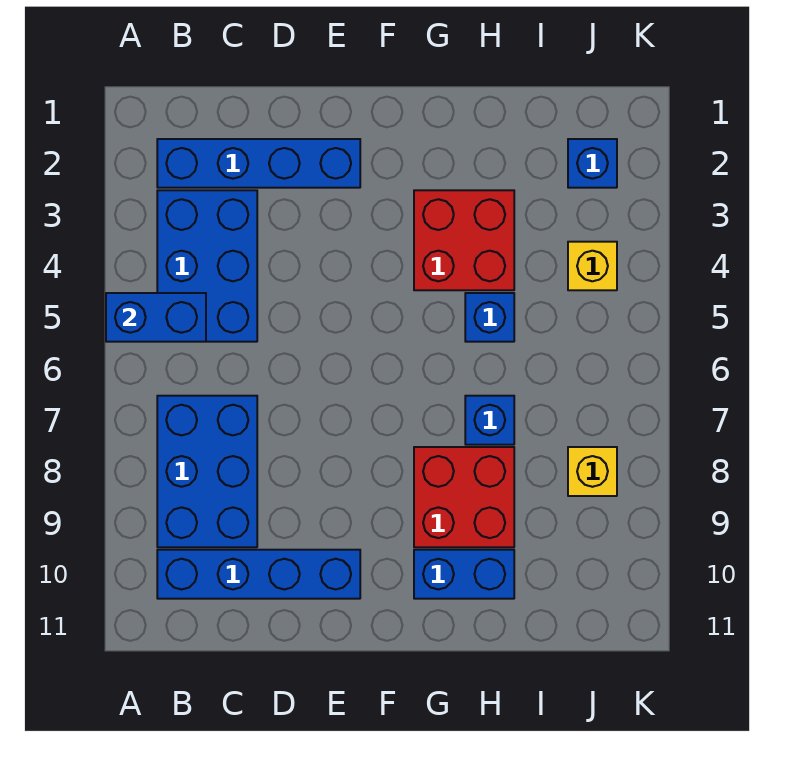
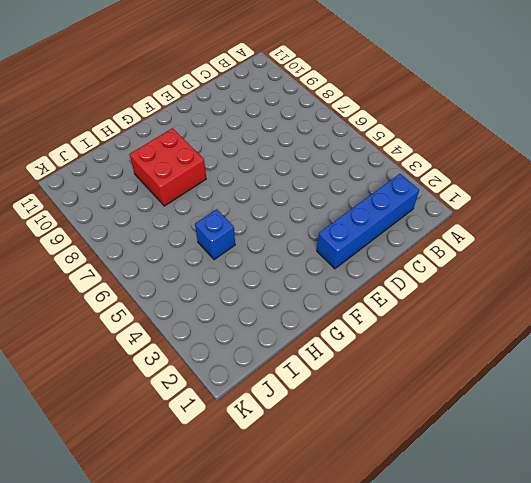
none -> blue 2x3 brick [157,190,257,342]
none -> blue 2x3 brick [157,396,257,547]
none -> blue 1x4 brick [157,550,360,599]

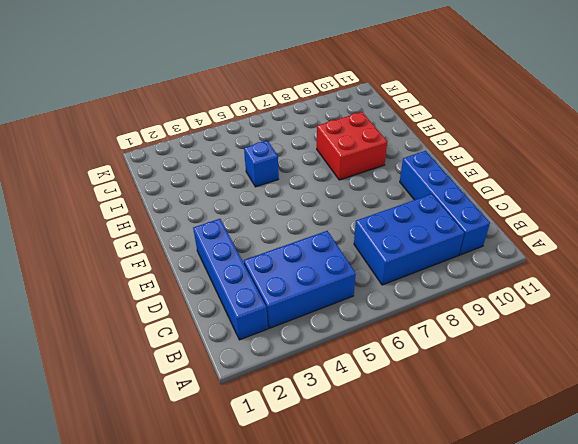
none -> red 2x2 brick [414,190,514,290]
none -> blue 1x2 brick [414,550,514,599]
none -> blue 1x1 brick [465,396,514,445]

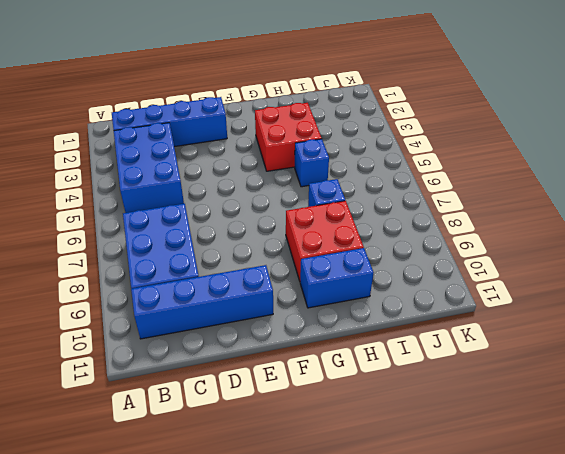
none -> blue 1x1 brick [568,139,617,188]
none -> yellow 1x1 brick [568,242,617,290]
none -> yellow 1x1 brick [568,447,617,496]

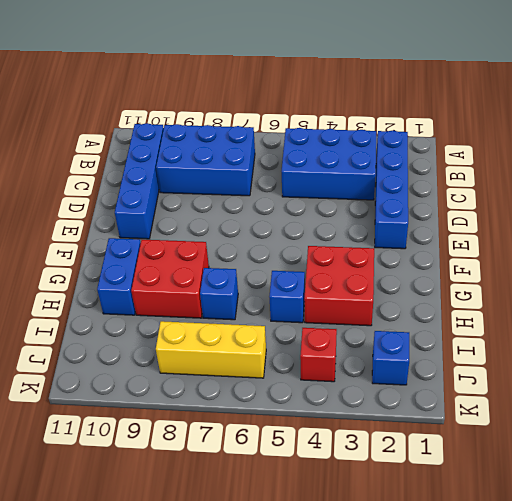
red 1x1 brick [300,328,337,382] -> yellow 1x1 brick [568,242,617,290]
yellow 1x3 brick [156,321,266,378] -> yellow 1x1 brick [568,447,617,496]
none -> blue 1x2 brick [106,293,206,342]

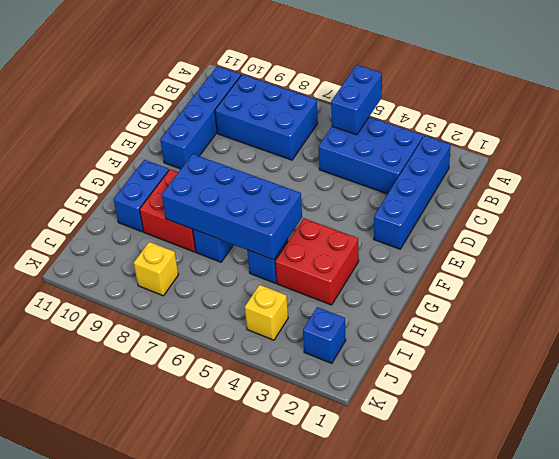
blue 2x4 brick [162,154,302,260] -> none

